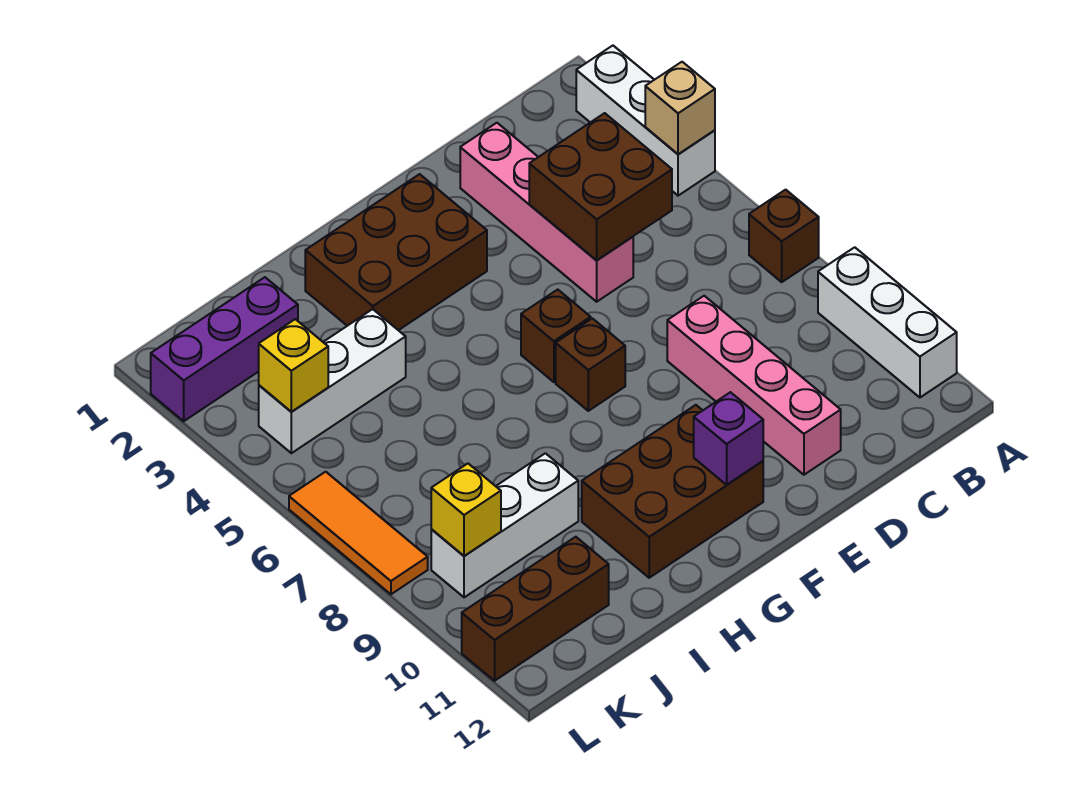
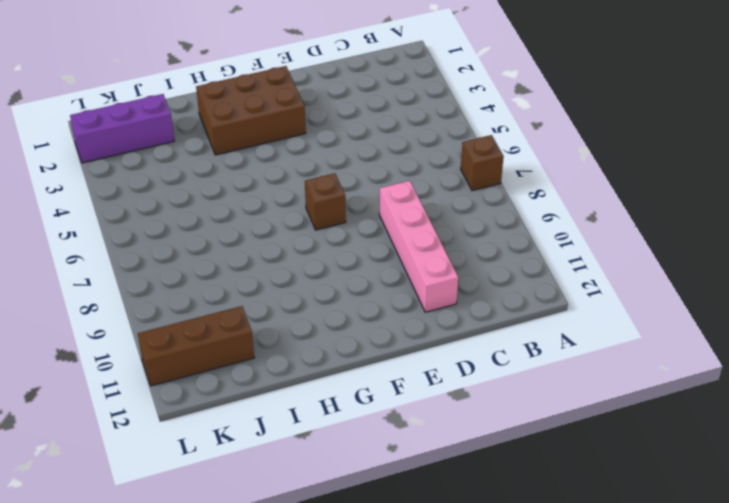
none -> white 1x3 brick [576,46,715,196]
none -> white 1x3 brick [818,247,957,397]
none -> pink 1x4 brick [460,123,633,302]

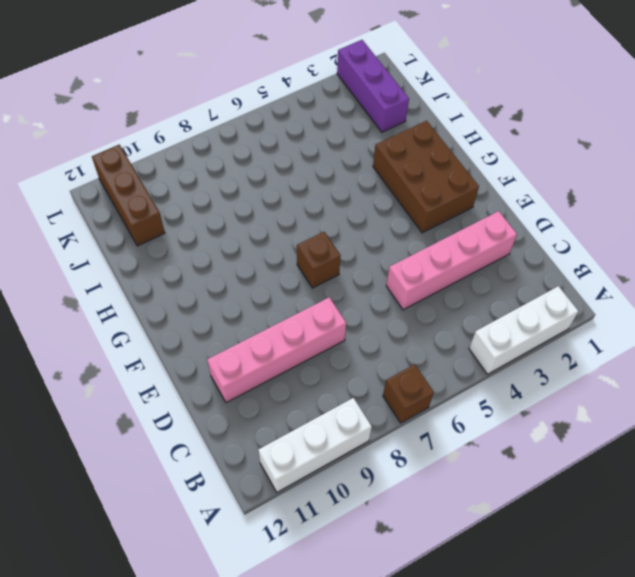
none -> brown 1x1 brick [521,290,591,382]
none -> brown 2x3 brick [582,405,763,578]
none -> white 1x3 brick [259,309,406,453]

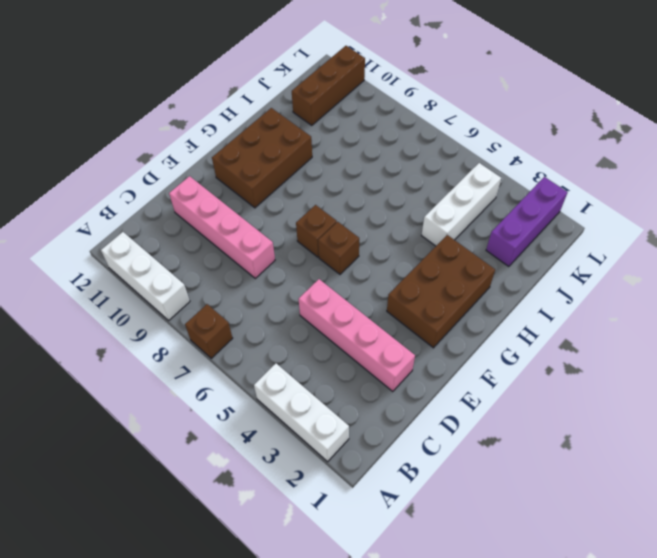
none -> white 1x3 brick [431,453,578,597]
none -> orange 1x3 tile [289,472,428,594]
none -> tan 1x1 brick [645,62,715,154]

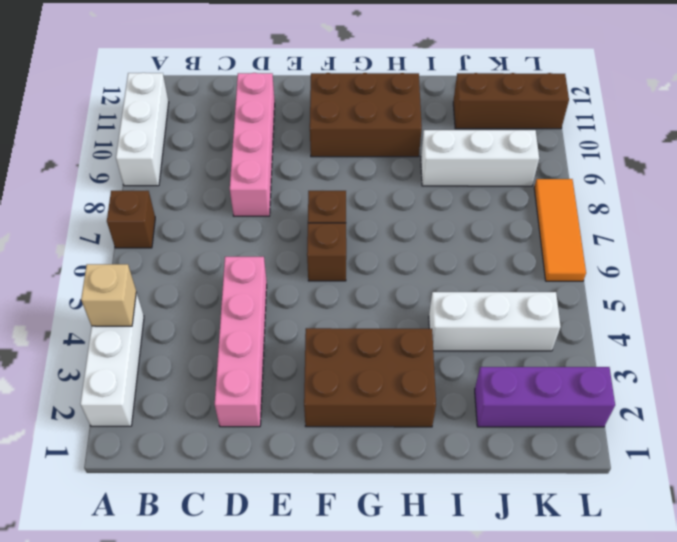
none -> brown 2x2 brick [529,113,672,260]
none -> purple 1x1 brick [694,392,763,485]
none -> yellow 1x1 brick [259,319,328,412]

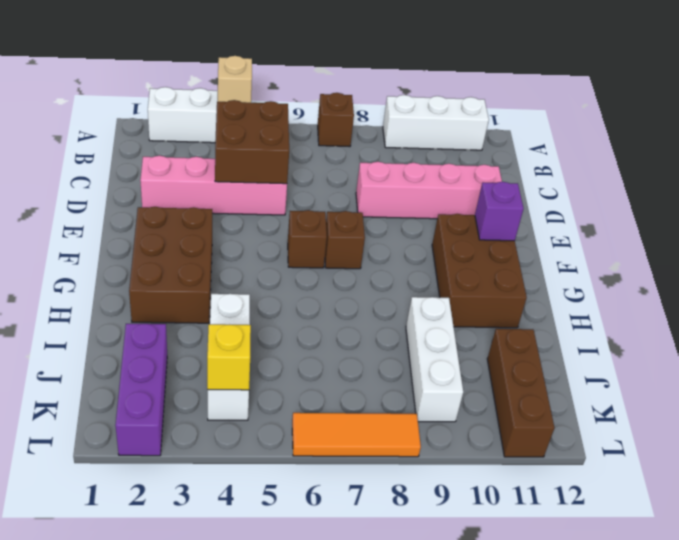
none -> yellow 1x1 brick [431,464,501,556]

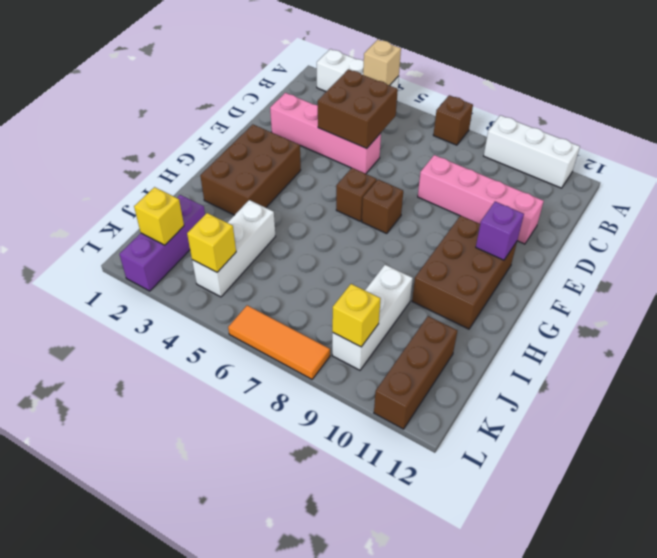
yellow 1x1 brick [134,187,184,245] -> none

